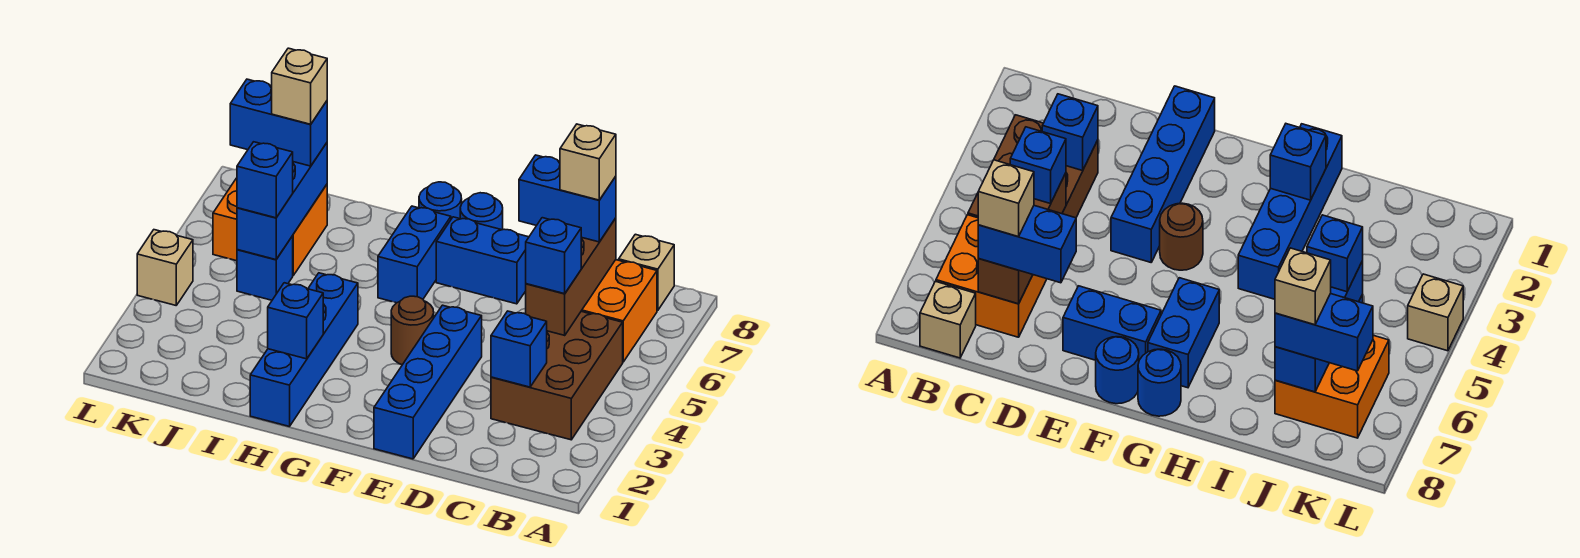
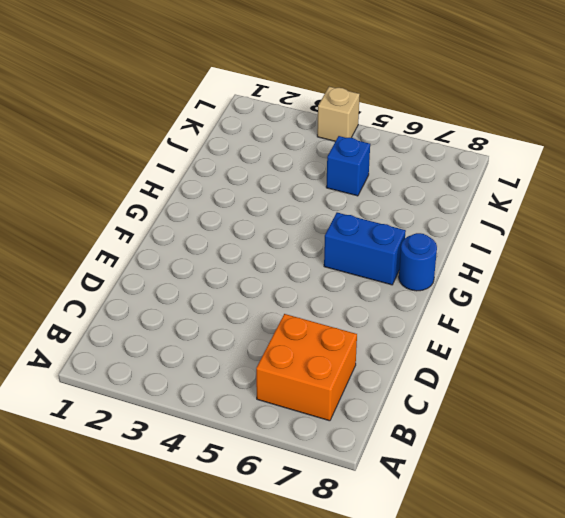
none -> brown 2x3 brick [491,311,623,440]
none -> tan 1x1 brick [619,234,674,311]
none -> blue 1x4 brick [374,305,482,459]

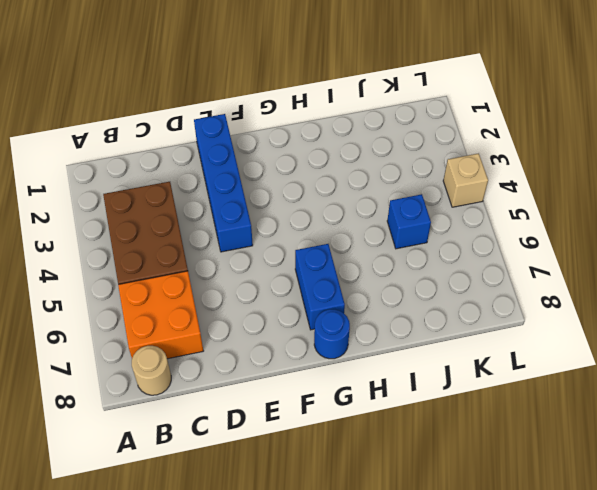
tan 1x1 round brick [132,346,171,395] -> tan 1x1 brick [619,234,674,311]
none -> blue 1x2 brick [436,217,529,304]
none -> brown 1x1 round brick [391,296,434,365]
none -> blue 1x1 round brick [460,193,503,230]

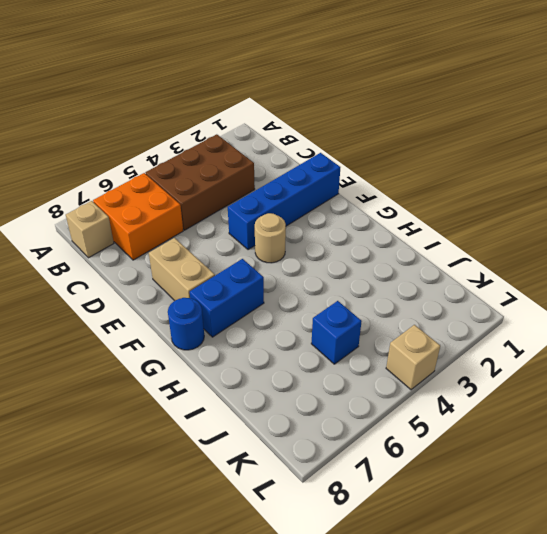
tan 1x2 brick [149,238,215,300] -> blue 1x2 brick [436,217,529,304]
tan 1x1 round brick [255,213,286,263] -> brown 1x1 round brick [391,296,434,365]
none -> blue 1x1 round brick [460,193,503,230]
none -> blue 1x4 brick [250,273,358,427]
none -> orange 2x2 brick [213,178,327,275]

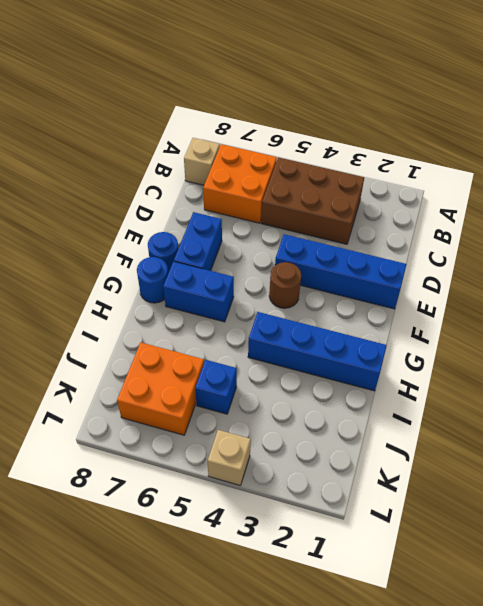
none -> blue 1x1 brick [491,311,547,387]
none -> brown 1x3 brick [526,218,616,335]
none -> blue 1x1 brick [268,283,323,359]

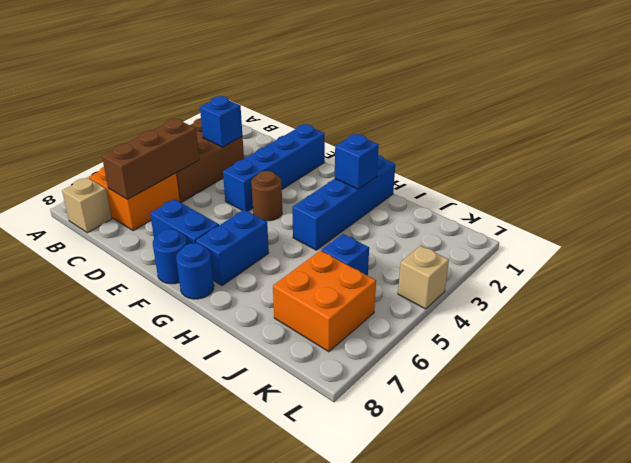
none -> blue 1x3 brick [237,143,327,260]
none -> blue 1x1 brick [526,218,581,294]
none -> blue 1x2 brick [519,155,616,242]

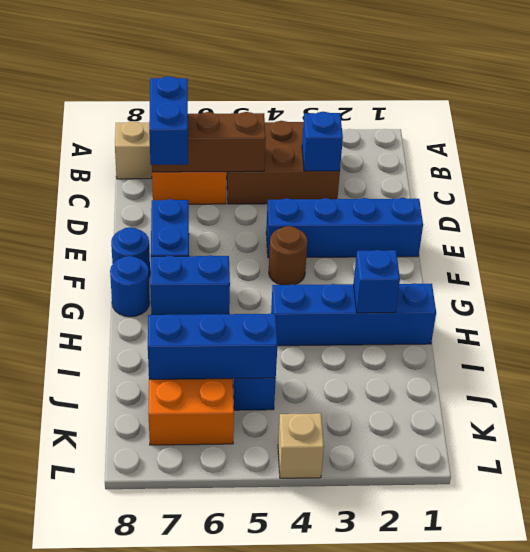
none -> blue 1x1 brick [526,218,581,294]
none -> blue 1x1 brick [237,142,293,218]
none -> blue 1x2 brick [230,79,327,166]

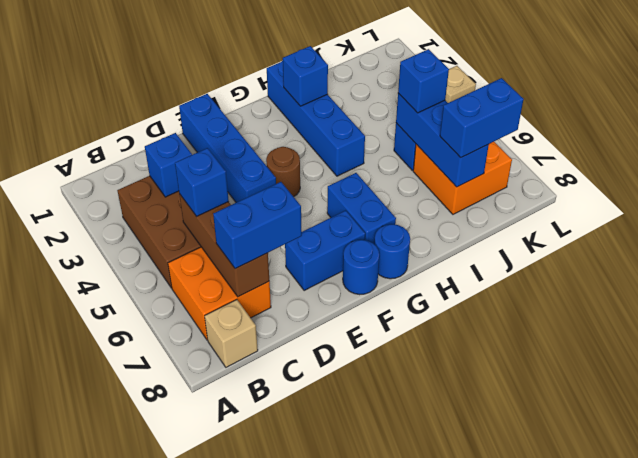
none -> tan 1x1 brick [560,124,616,200]
none -> tan 1x1 brick [272,48,327,124]

